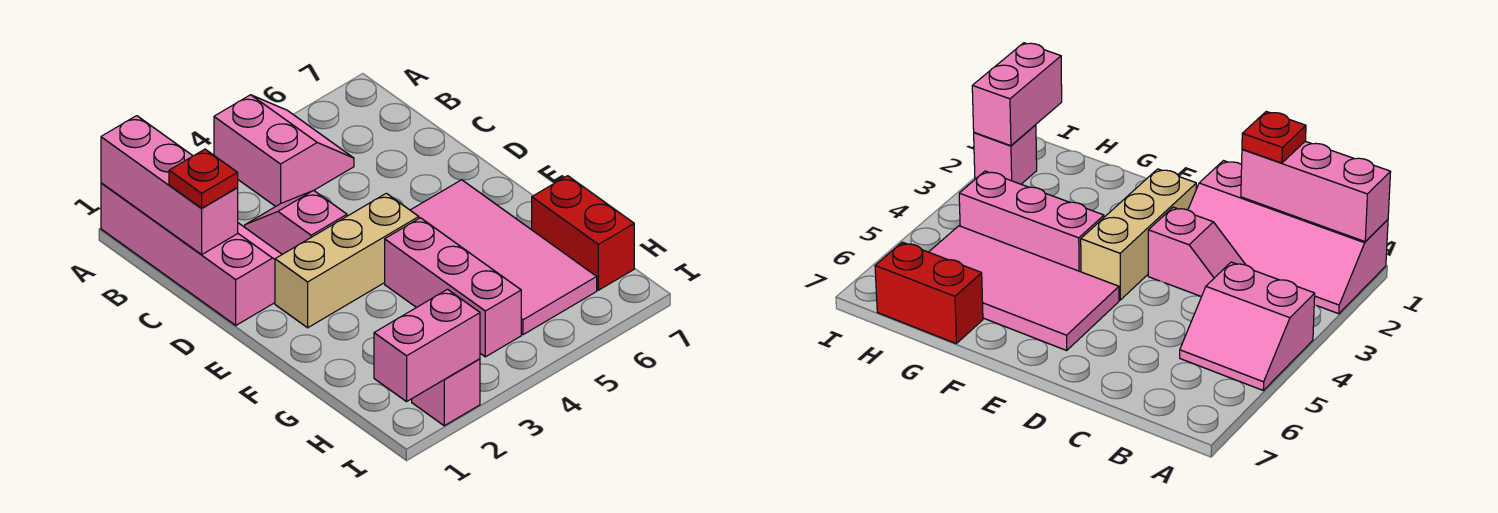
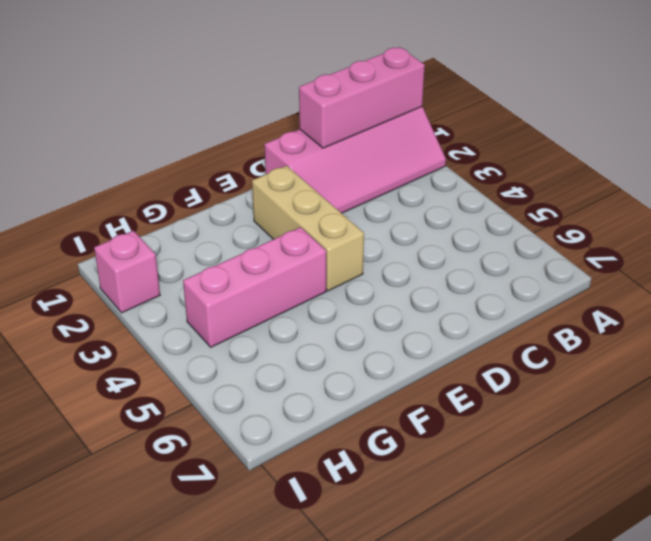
none -> pink 2x2 slope [214,95,354,206]
none -> pink 1x2 slope [245,190,347,254]

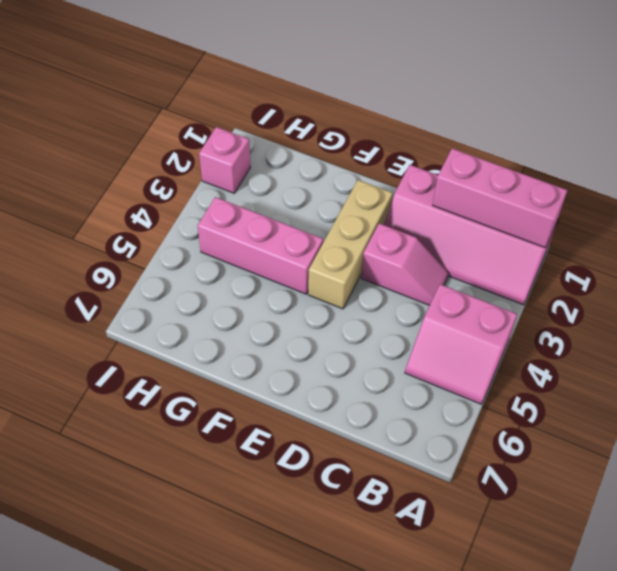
none -> pink 2x4 tile [410,180,597,335]
none -> red 1x2 brick [532,176,634,290]

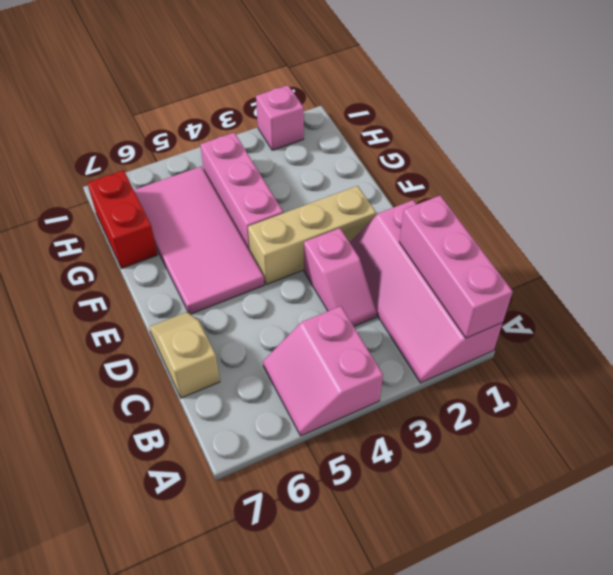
tan 1x2 slope [149,312,220,398] -> none
none -> pink 1x2 brick [374,289,480,402]
none -> red 1x1 plate [169,149,238,208]

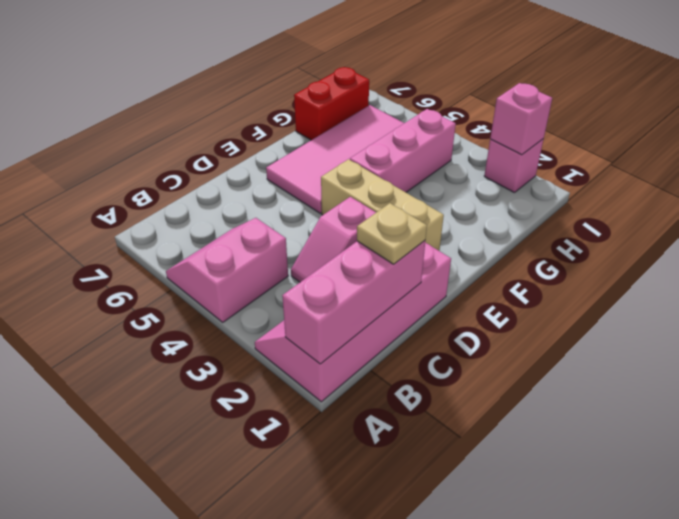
tan 1x1 plate [357,203,427,264] -> red 1x1 plate [169,149,238,208]
pink 1x1 brick [490,83,552,155] -> pink 1x2 brick [374,289,480,402]

